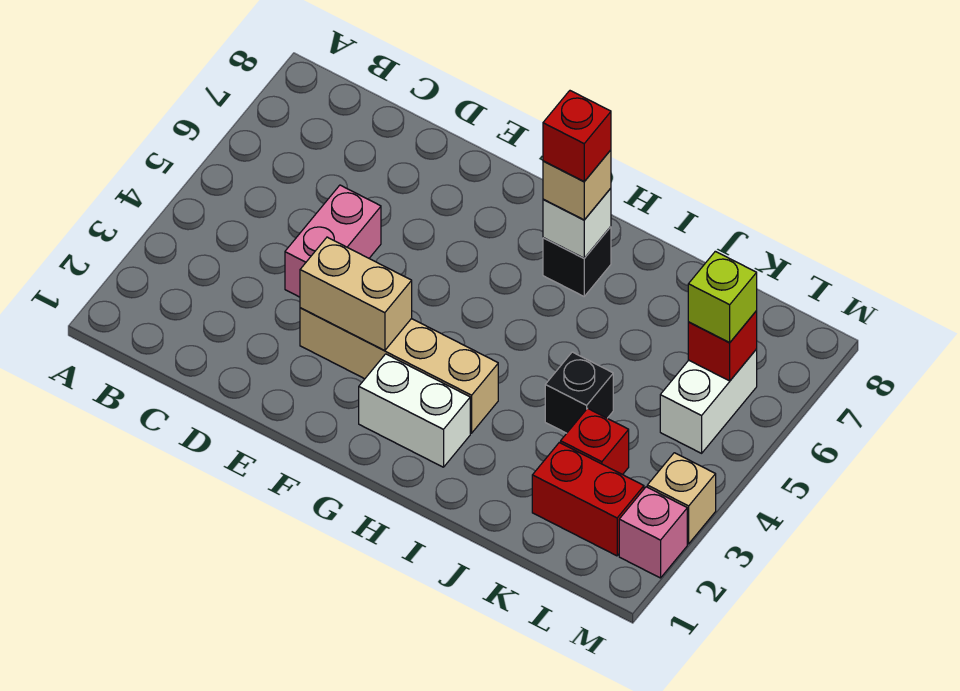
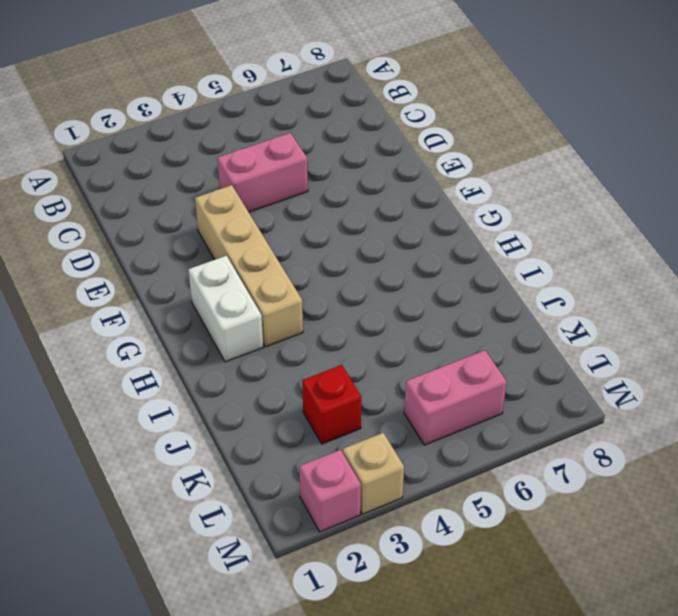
pink 1x2 brick [404,350,507,445] -> white 1x2 brick [660,349,757,453]
none -> black 1x1 brick [543,227,611,296]
none -> black 1x1 brick [545,352,613,433]
none -> red 1x2 brick [532,443,644,556]

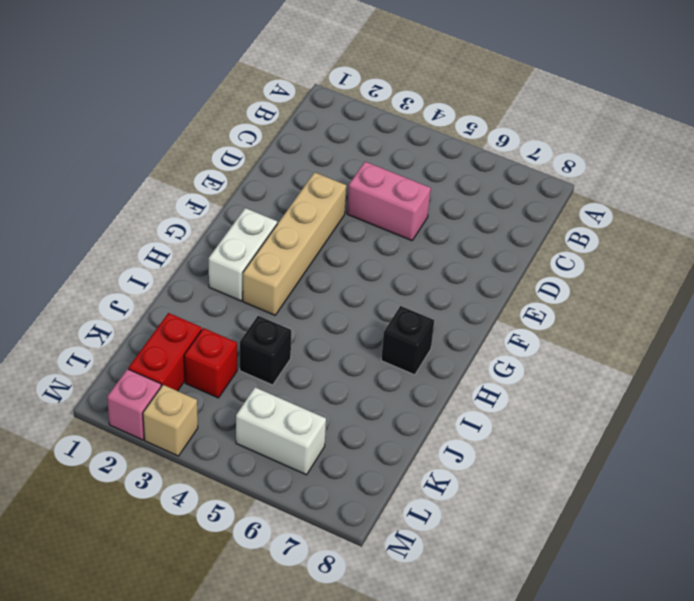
none -> tan 1x2 brick [300,237,412,351]
none -> white 1x1 brick [543,188,611,258]
none -> red 1x1 brick [688,311,757,381]

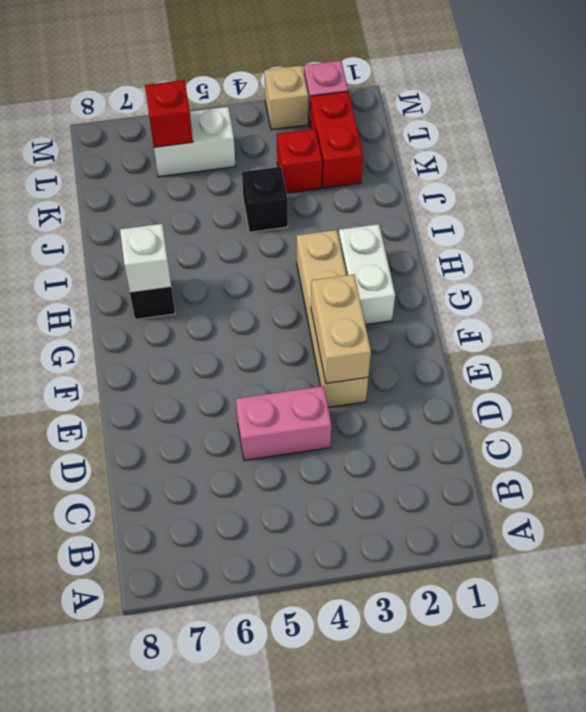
none -> tan 1x1 brick [543,150,611,220]
none -> lime 1x1 brick [688,251,757,342]
none -> red 1x1 brick [543,91,611,182]

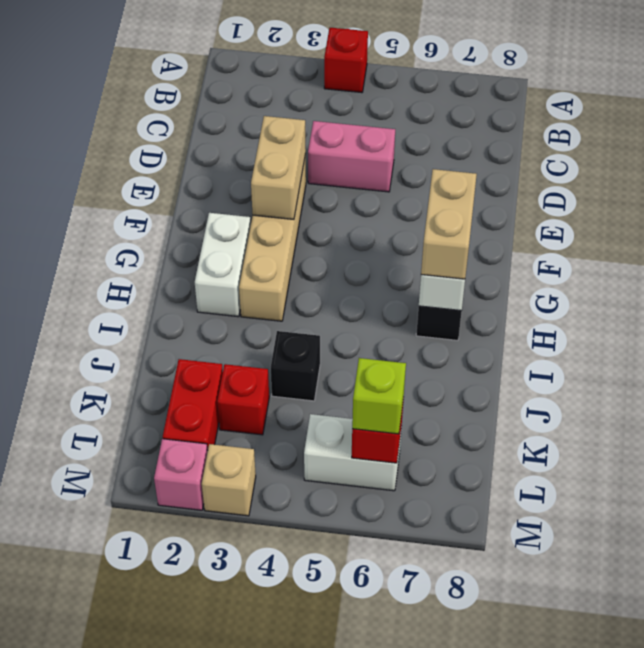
red 1x1 brick [324,28,368,93] -> red 1x1 brick moved to [543,91,611,182]
tan 1x2 brick [421,169,477,279] -> tan 1x1 brick [543,150,611,220]

